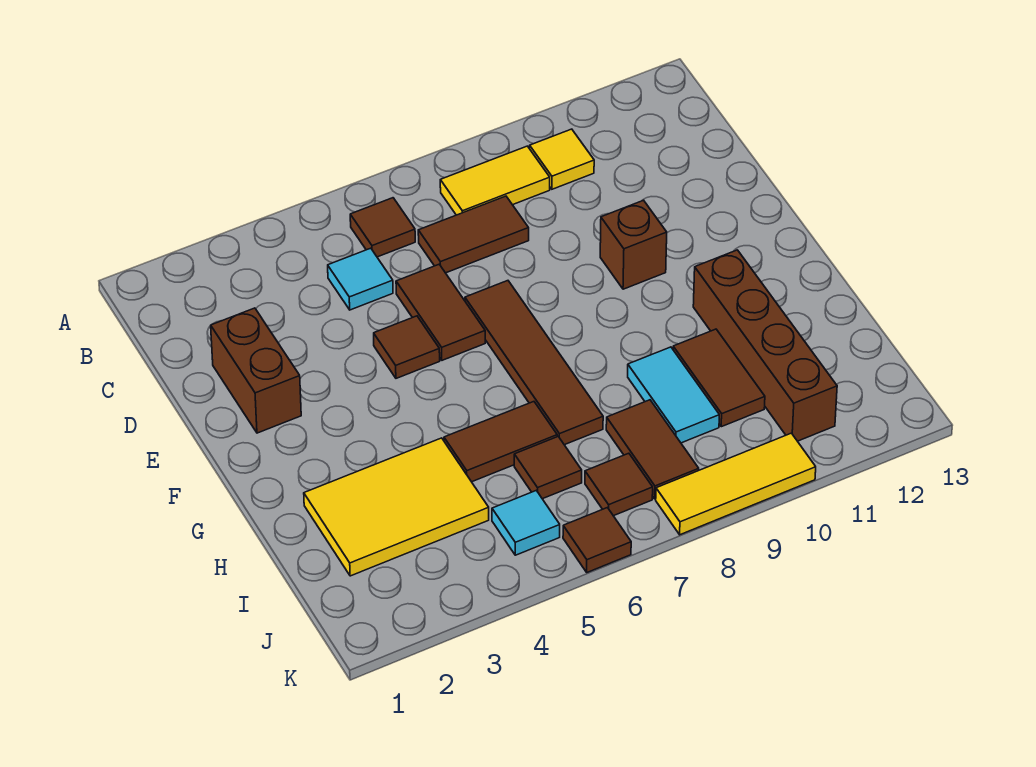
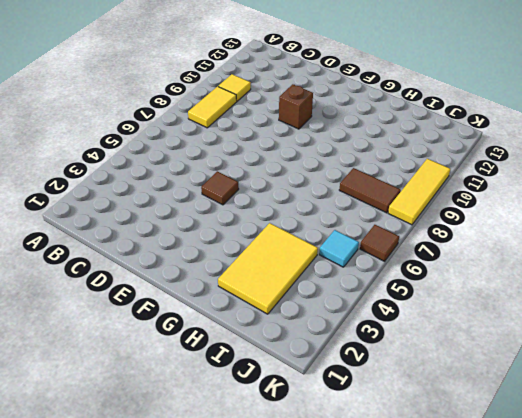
none -> brown 1x1 tile [350,198,415,257]
none -> cyan 1x1 tile [328,248,393,310]
none -> brown 1x2 tile [418,196,529,273]

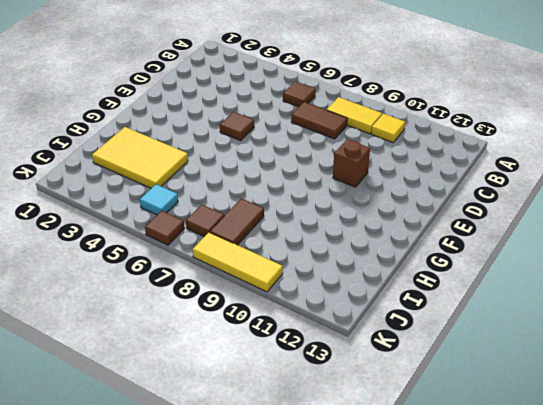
none -> cyan 1x1 tile [328,248,393,310]
none -> brown 1x2 brick [211,308,301,433]
none -> brown 1x2 tile [396,265,485,360]

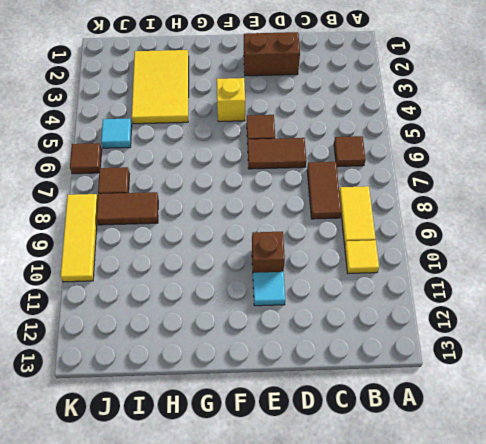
cyan 1x1 tile [253,272,285,306] -> cyan 1x1 tile moved to [328,248,393,310]
yellow 1x1 brick [217,78,245,122] -> none
none -> brown 1x4 tile [465,281,603,445]
none -> brown 1x4 brick [693,250,837,441]
none -> brown 1x2 tile [444,402,557,482]

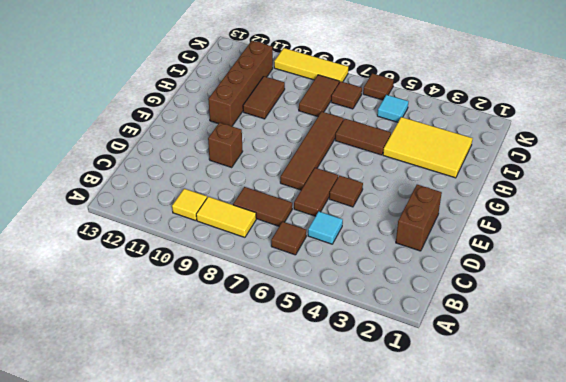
none -> cyan 1x2 tile [628,347,719,443]
none -> brown 1x1 tile [514,437,582,499]

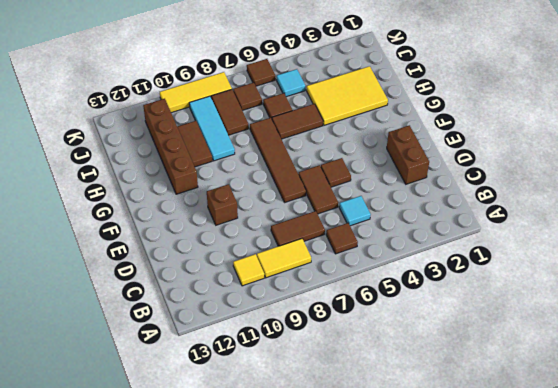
cyan 1x3 tile [189,96,235,161] -> cyan 1x2 tile [628,347,719,443]

